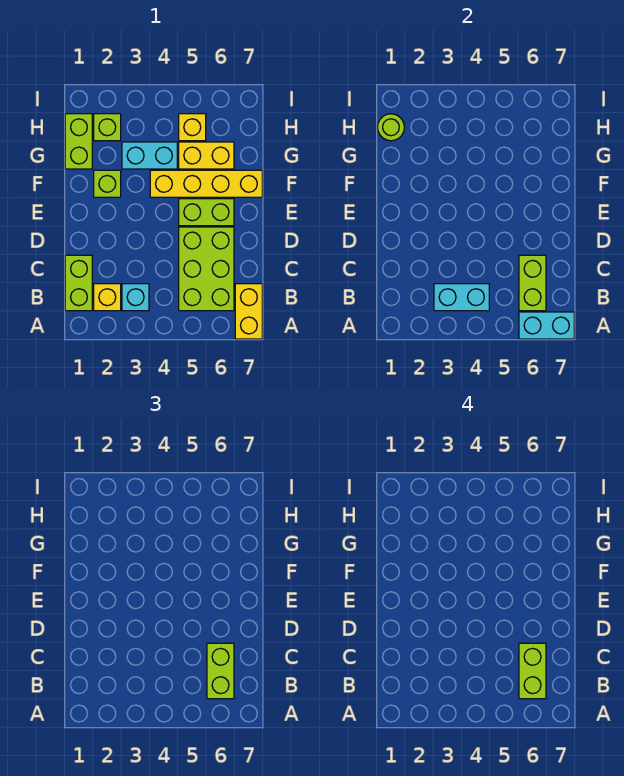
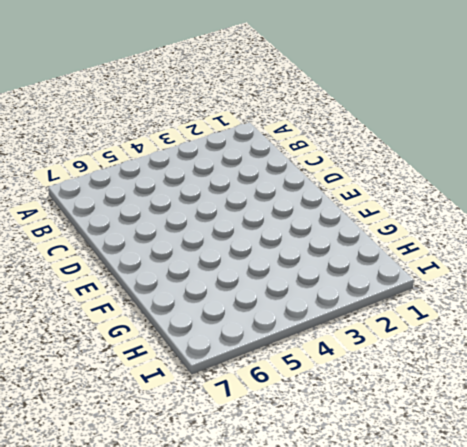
none -> yellow 1x2 brick [235,284,262,339]
none -> lime 1x2 brick [65,255,92,311]
none -> yellow 1x1 brick [94,284,121,311]

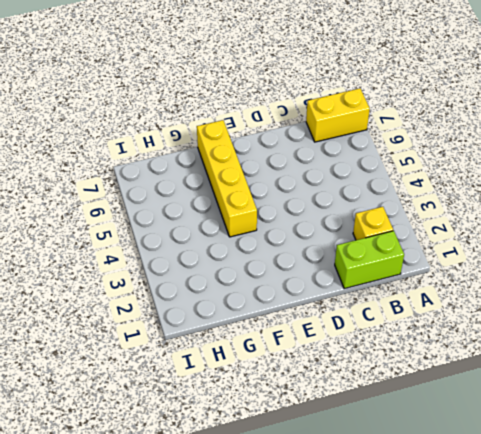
none -> cyan 1x1 brick [122,284,149,311]
none -> lime 2x3 brick [179,227,234,311]
none -> lime 1x2 brick [179,199,234,226]

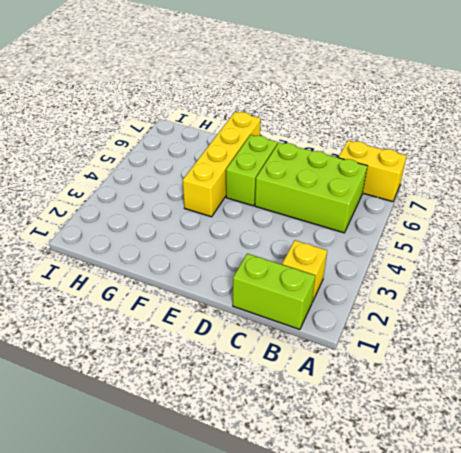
none -> cyan 1x1 brick [122,284,149,311]
none -> lime 1x1 brick [94,170,121,197]
none -> lime 1x2 brick [65,114,92,169]

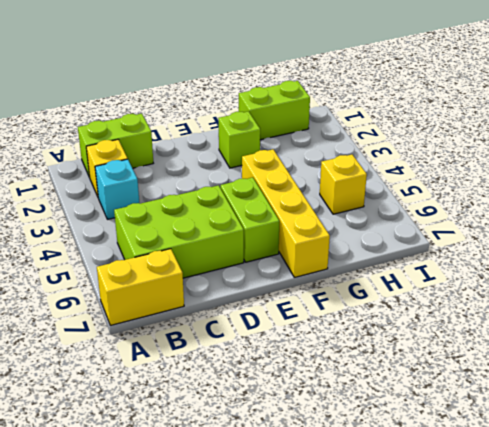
none -> cyan 1x2 brick [122,142,177,169]
none -> yellow 1x2 brick [179,142,234,169]
none -> lime 1x1 brick [94,114,121,141]

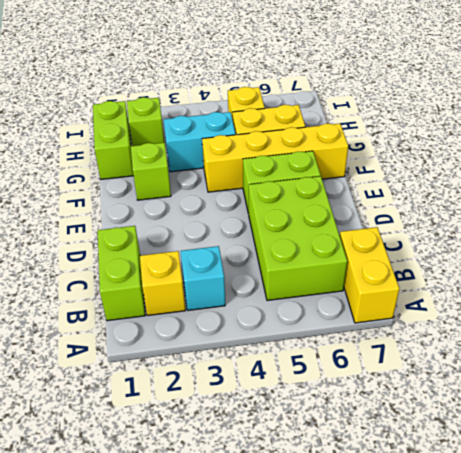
none -> cyan 1x2 brick [519,312,574,339]
none -> cyan 1x2 brick [434,284,489,311]
none -> lime 1x2 brick [519,255,546,311]

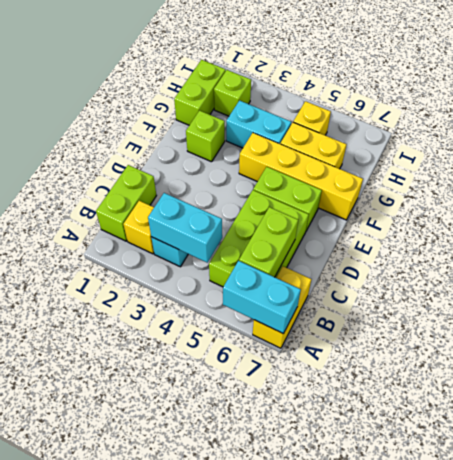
none -> lime 1x1 round brick [378,114,404,141]
none -> lime 1x2 brick [207,643,234,699]
none -> lime 1x2 brick [519,643,546,699]

